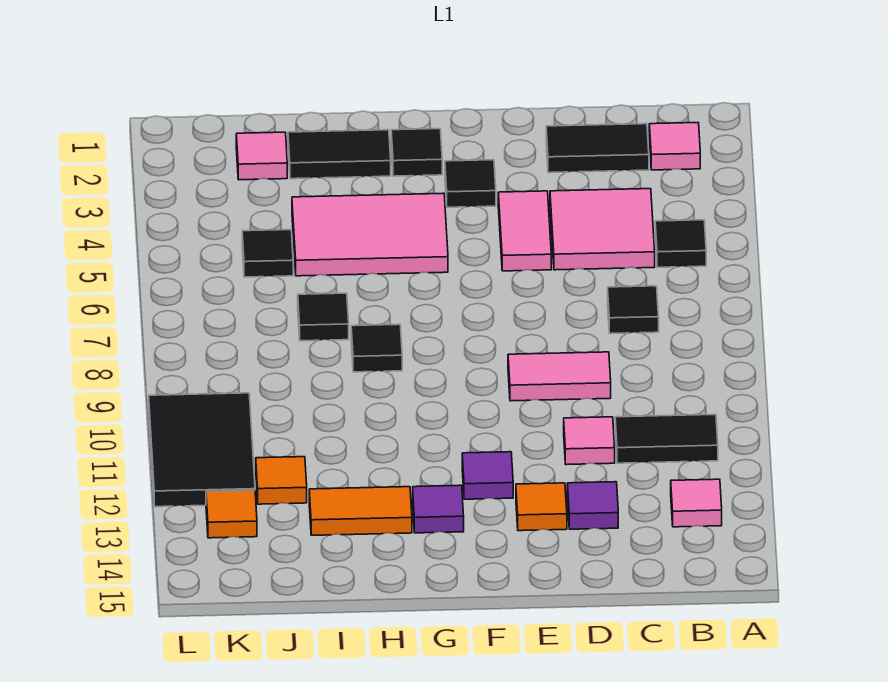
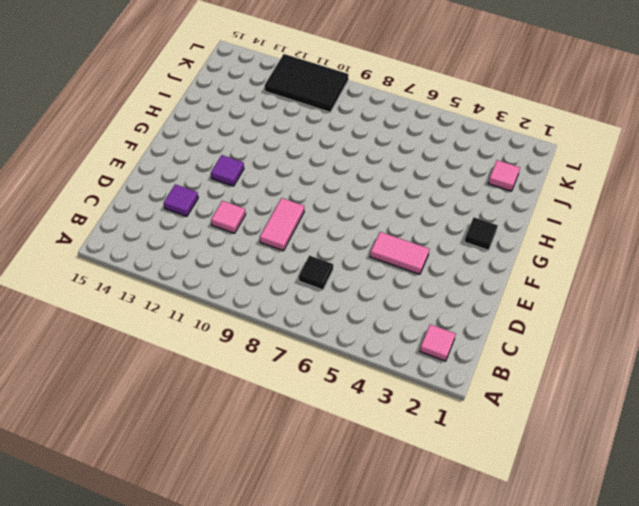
none -> black 1x1 tile [655,220,706,267]
none -> black 1x2 tile [615,414,718,463]
none -> pink 1x1 tile [671,479,722,527]

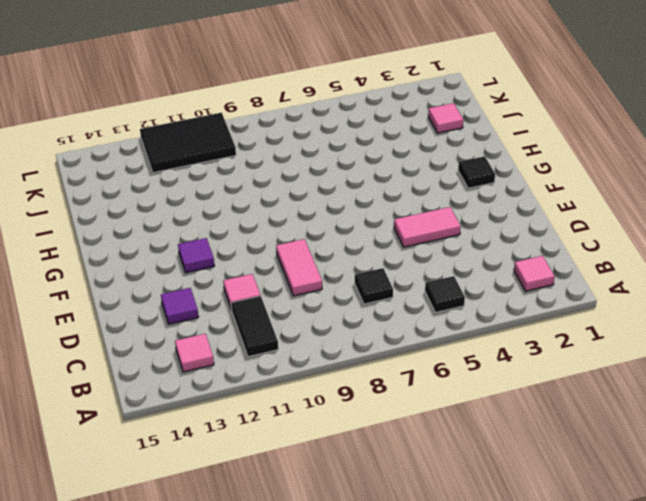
none -> black 1x2 tile [546,124,649,173]
none -> pink 2x2 tile [550,189,655,270]
none -> orange 1x1 tile [516,483,567,531]

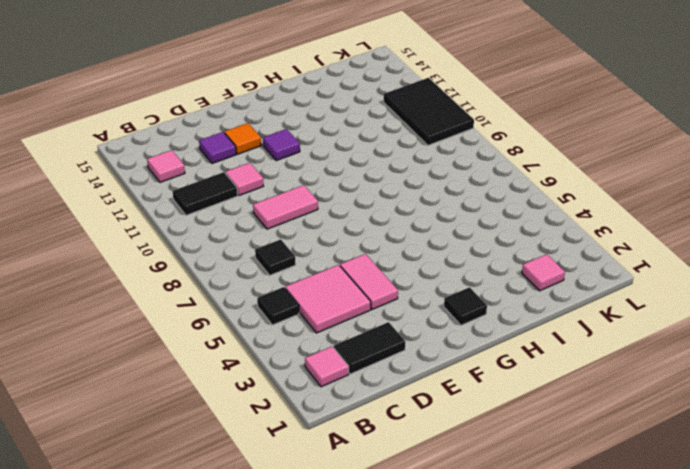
none -> black 1x1 tile [445,160,496,207]
none -> pink 2x3 tile [292,193,448,276]
none -> purple 1x1 tile [413,485,464,533]

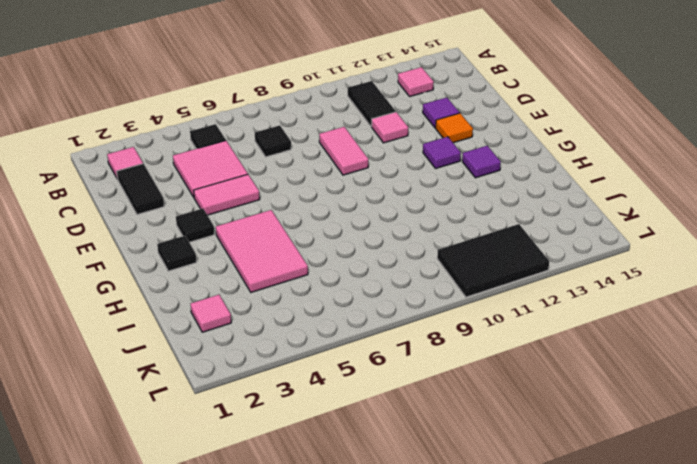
none -> black 1x2 tile [288,130,391,179]
none -> black 1x1 tile [351,324,402,372]
none -> orange 1x2 tile [309,487,412,535]

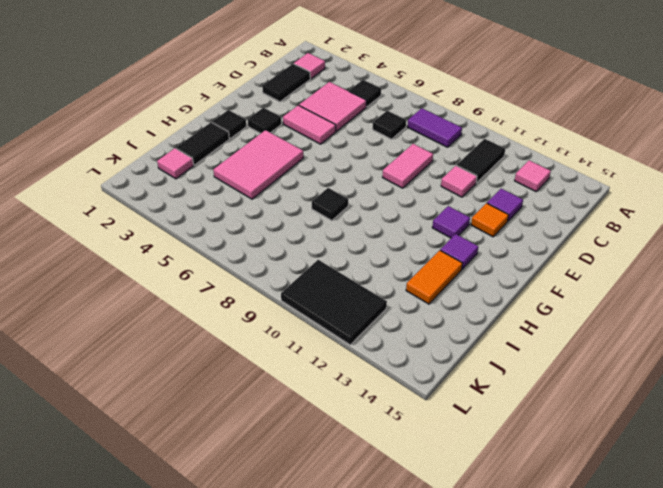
purple 1x2 tile [407,108,462,147] -> none
none -> black 1x1 tile [298,293,349,341]
none -> black 1x1 tile [242,230,293,277]
none -> orange 1x1 tile [256,457,307,504]

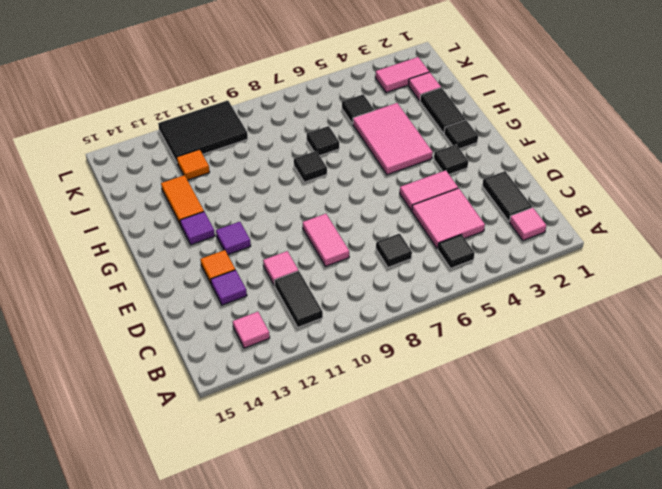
pink 1x2 tile [375,57,429,93] -> none
none -> orange 1x1 tile [206,490,257,538]

